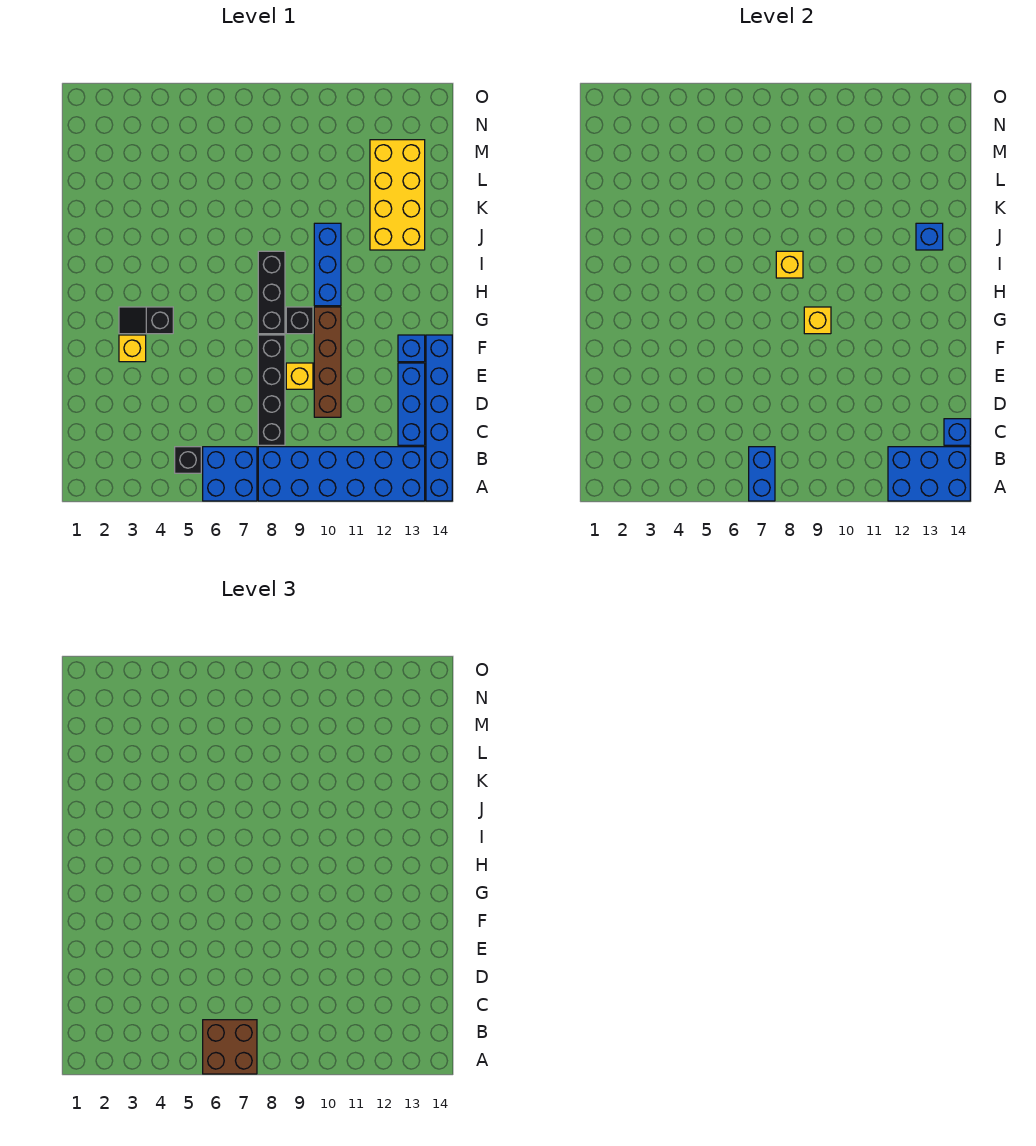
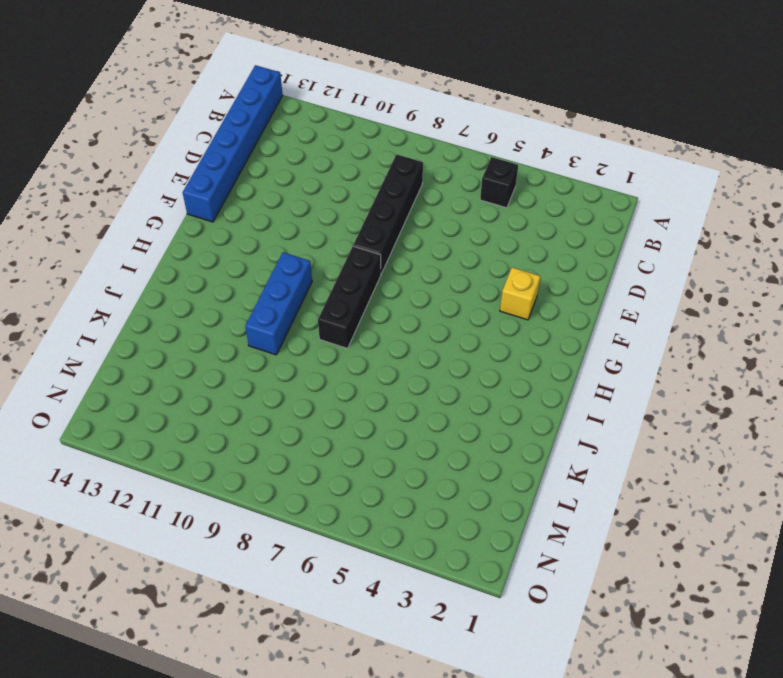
none -> blue 2x2 brick [203,447,257,501]
none -> blue 2x6 brick [258,447,425,501]
none -> blue 1x3 brick [398,363,425,445]

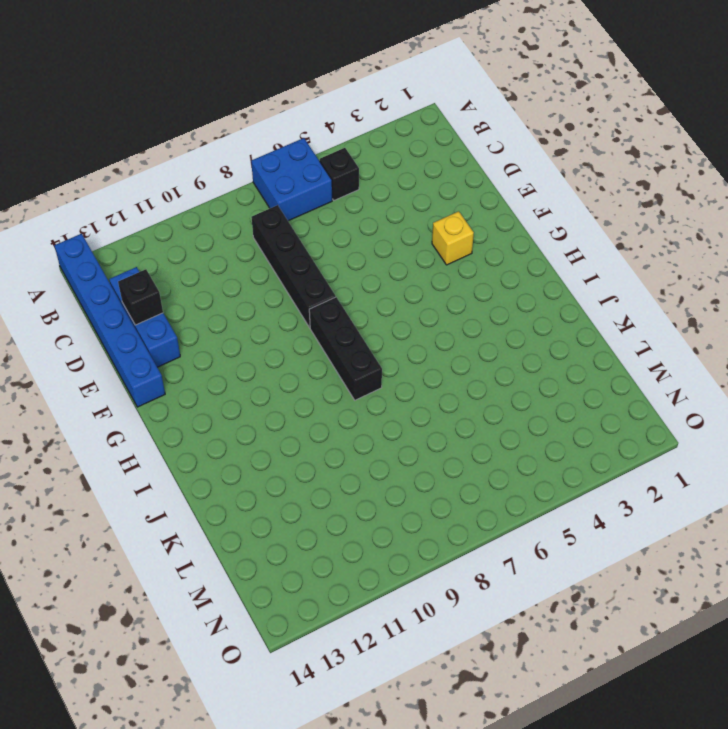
black 1x1 brick [118,269,163,325] -> black 1x1 brick moved to [286,307,313,334]
none -> blue 2x6 brick [258,447,425,501]
none -> brown 1x4 brick [314,307,341,417]
none -> yellow 1x1 brick [286,363,313,389]

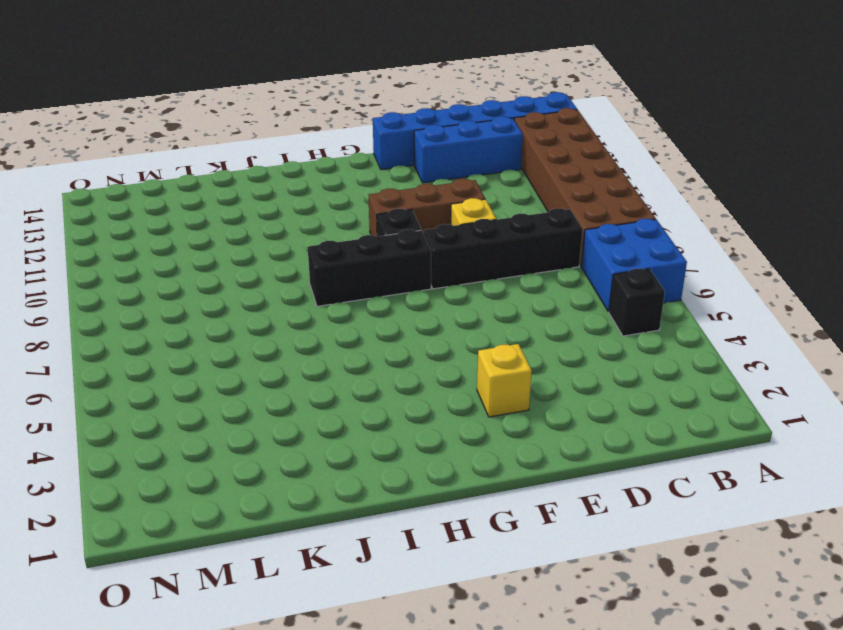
brown 2x6 brick [514,108,656,266] -> blue 2x6 brick [258,447,425,501]
brown 1x3 brick [368,179,485,237] -> brown 1x4 brick [314,307,341,417]
none -> blue 1x1 brick [398,335,425,362]
none -> black 1x2 slope [119,307,173,334]
none -> blue 1x3 brick [314,223,341,306]

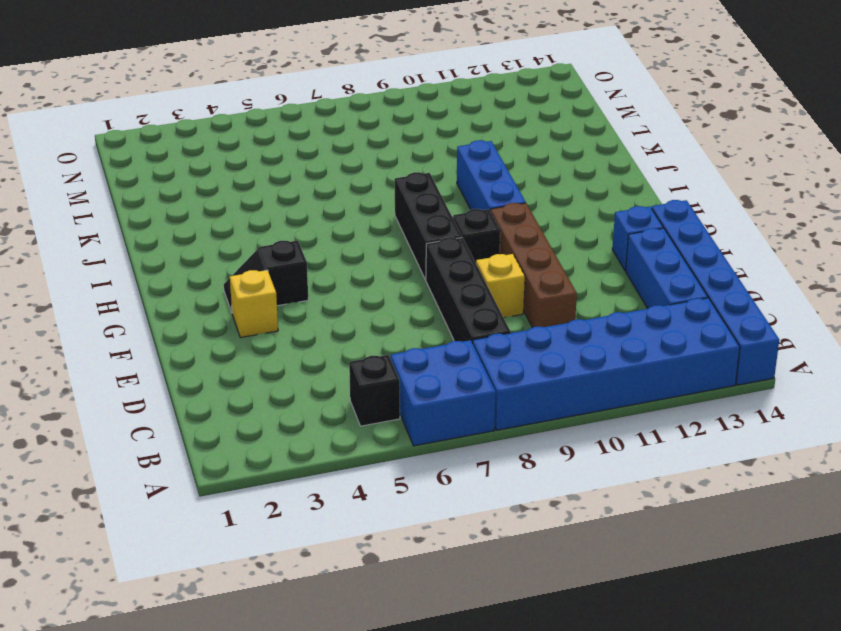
none -> yellow 2x4 brick [370,140,425,250]
none -> blue 1x2 brick [749,447,775,501]
none -> blue 2x3 brick [888,447,970,501]

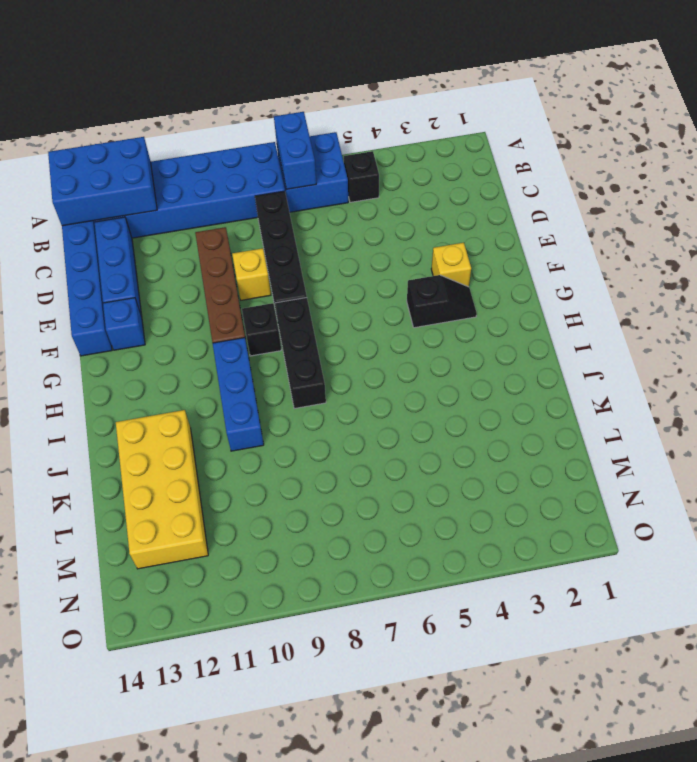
none -> blue 1x1 brick [944,419,970,445]
none -> yellow 1x1 brick [804,307,831,334]
none -> yellow 1x1 brick [776,251,803,278]

